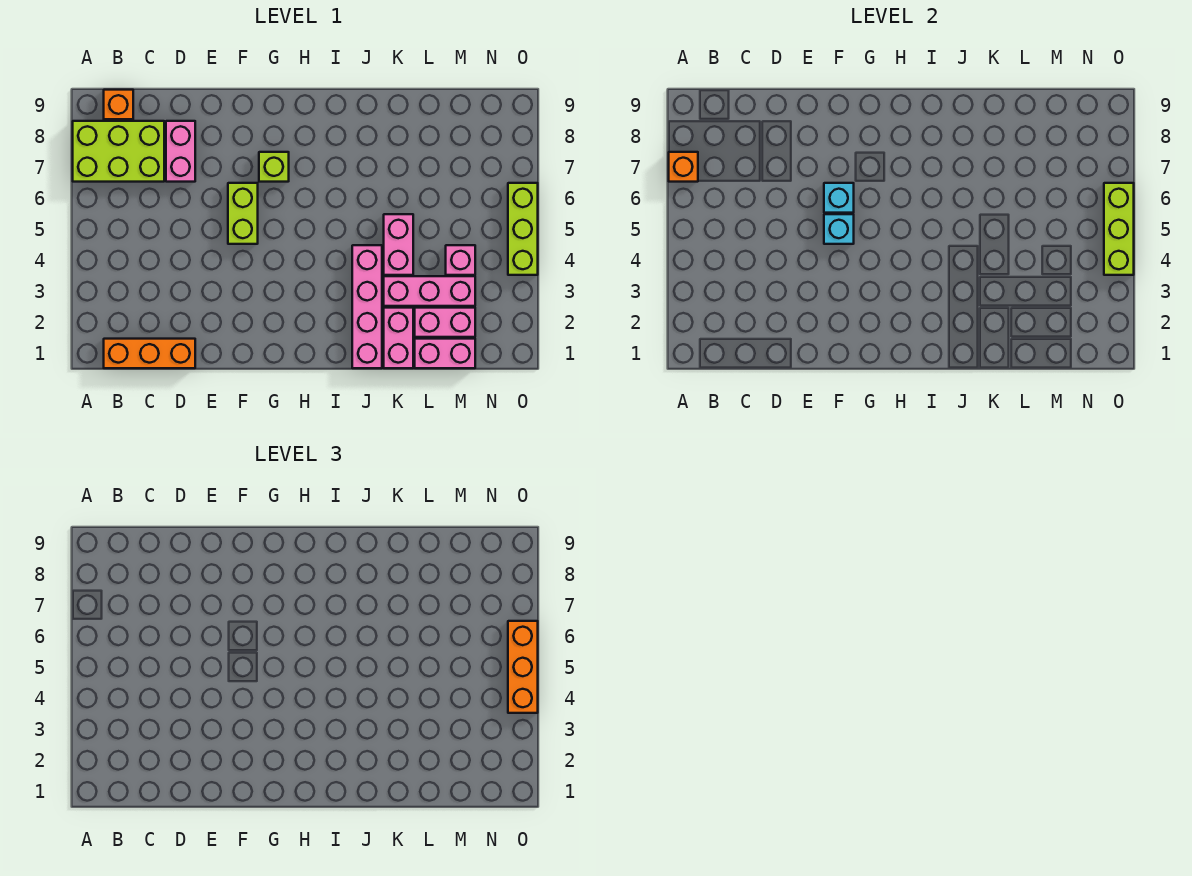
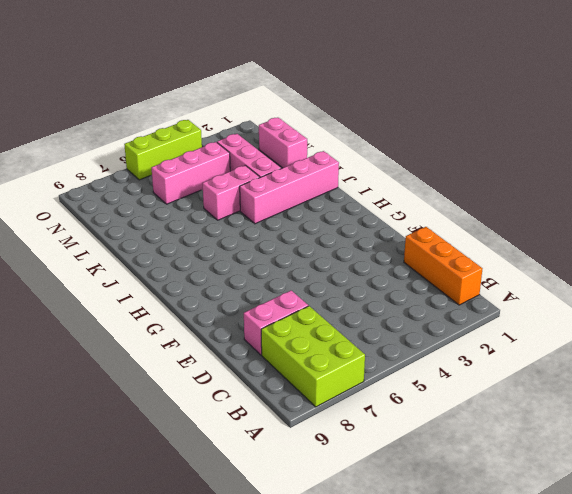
pink 1x3 brick [152,142,230,204] -> pink 1x1 brick [446,245,475,275]
none -> orange 1x1 brick [104,90,133,119]
none -> lime 1x2 brick [228,183,258,244]
none -> lime 1x1 brick [259,152,289,182]

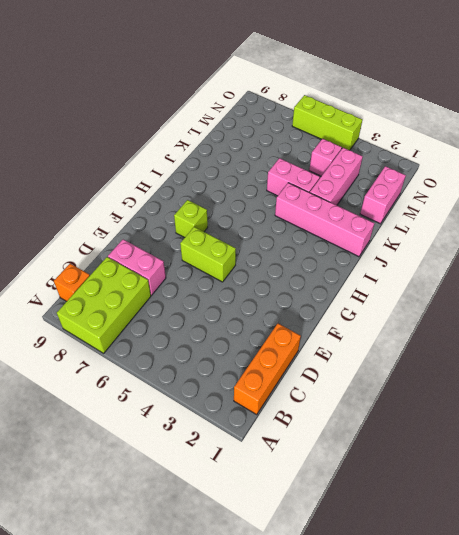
none -> pink 1x2 brick [384,308,413,368]
none -> pink 1x2 brick [415,308,475,337]
none -> orange 1x1 brick [669,152,698,182]

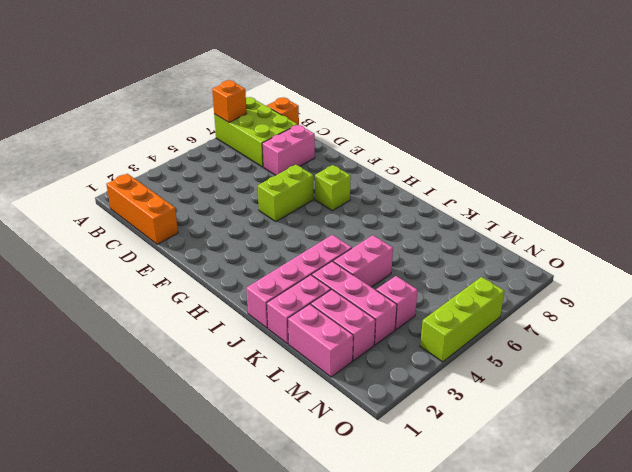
none -> cyan 1x1 brick [824,214,854,244]
none -> cyan 1x1 brick [824,183,854,213]
none -> lime 1x3 brick [1104,183,1134,275]

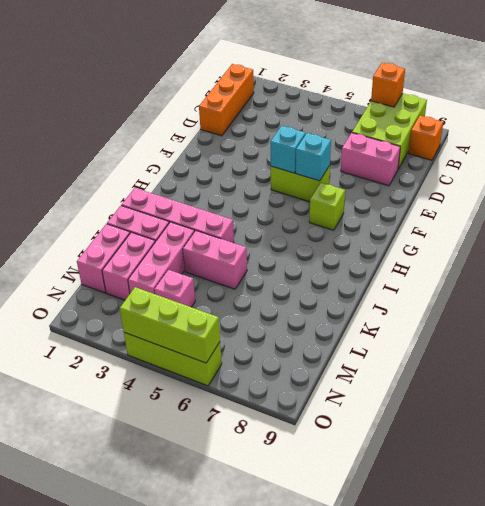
none -> orange 1x3 brick [508,621,538,713]

